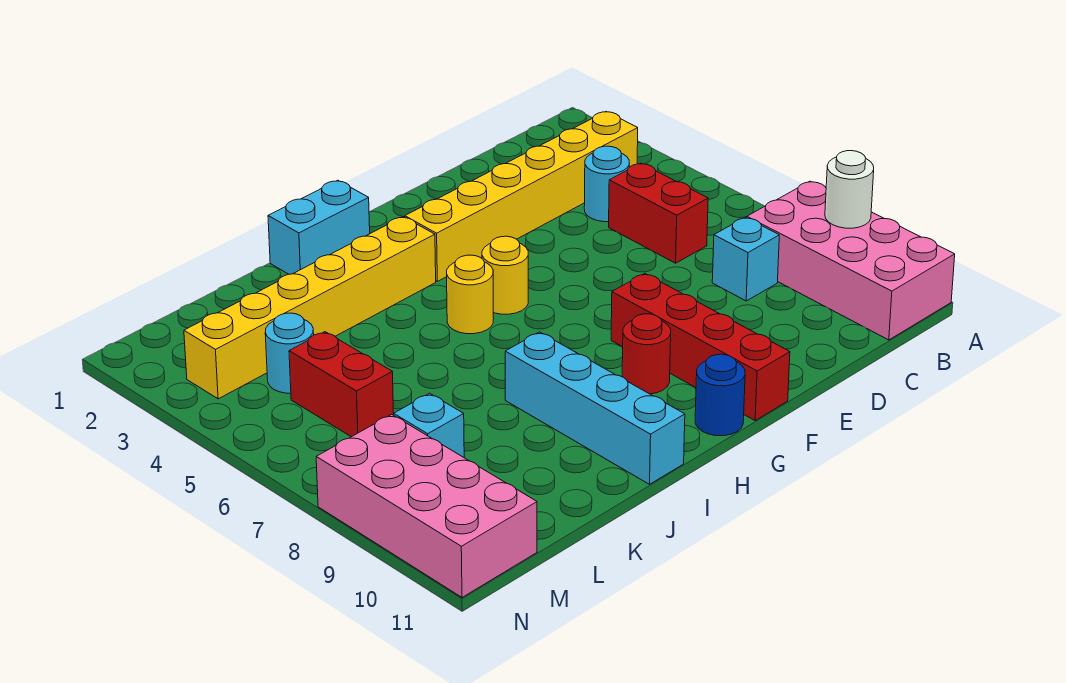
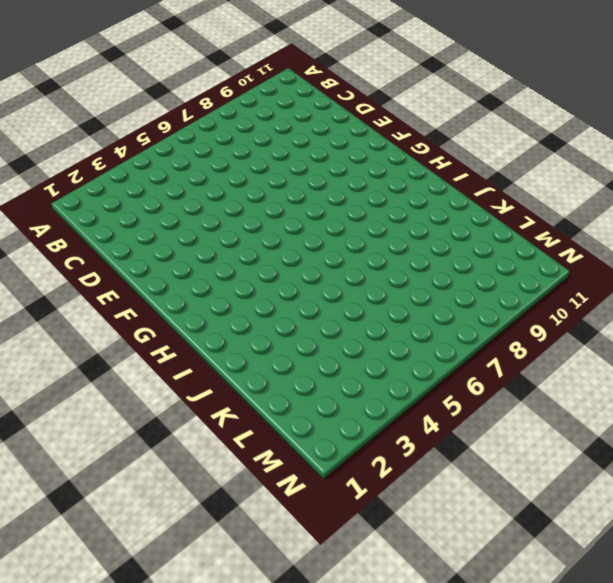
none -> pink 2x4 brick [747,181,955,340]
none -> yellow 1x6 brick [405,112,638,281]
none -> cyan 1x1 round brick [584,146,629,222]

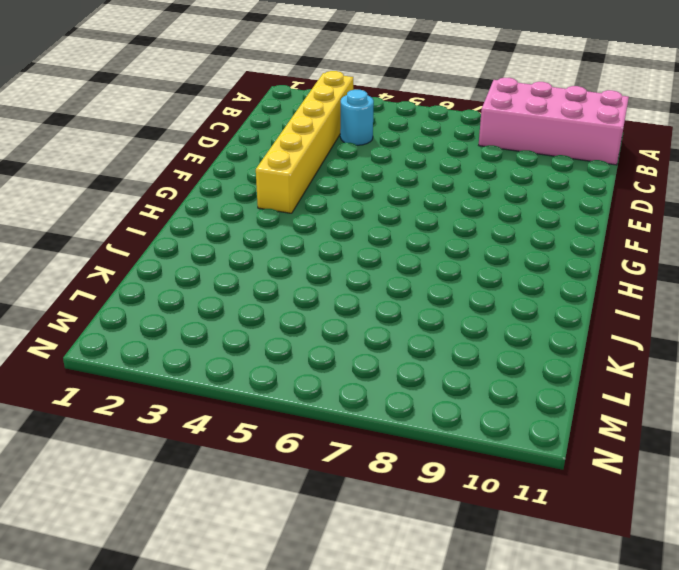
none -> red 1x2 brick [609,163,708,263]
none -> cyan 1x1 brick [712,217,779,301]
none -> red 1x4 brick [611,273,790,420]

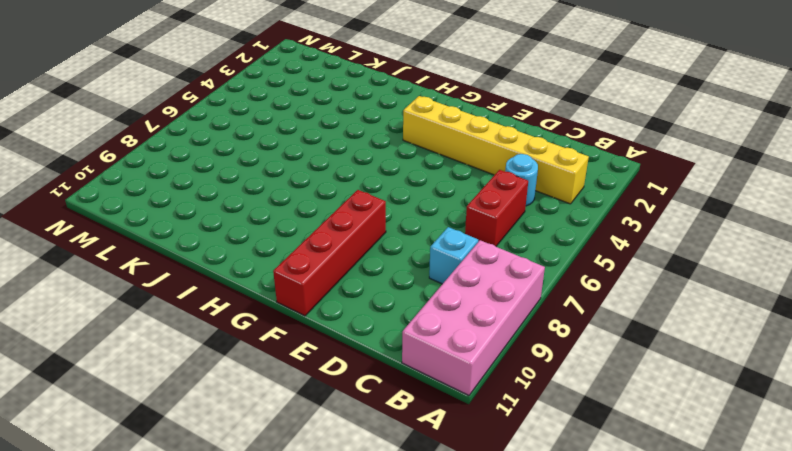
none -> yellow 1x1 round brick [482,236,528,314]
none -> red 1x1 round brick [622,314,671,394]
none -> blue 1x1 round brick [695,354,745,436]

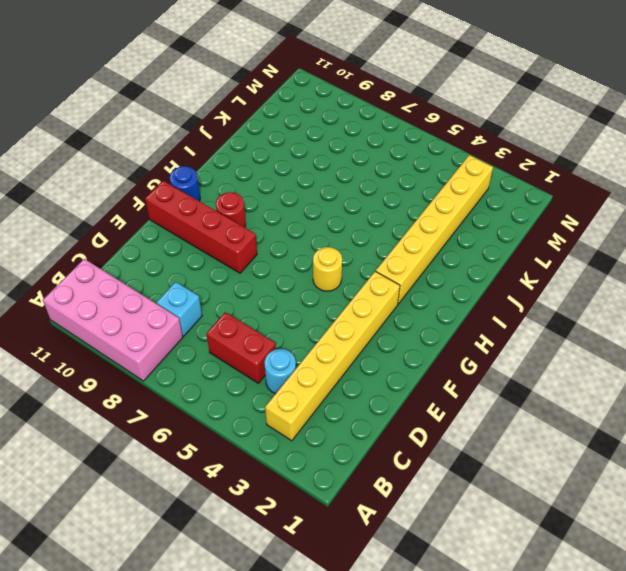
none -> cyan 1x2 brick [268,180,370,274]
none -> yellow 1x1 round brick [447,255,494,334]
none -> cyan 1x4 brick [505,332,685,484]

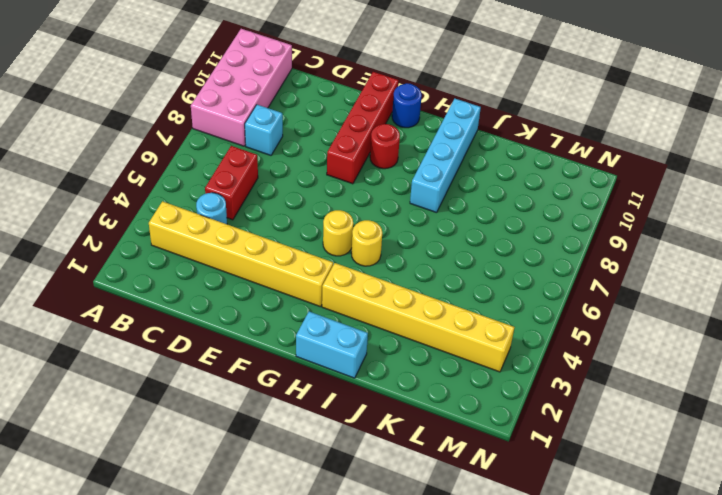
none -> cyan 1x1 round brick [265,313,314,393]
none -> red 1x2 brick [289,332,394,437]
none -> cyan 1x1 brick [394,393,464,457]

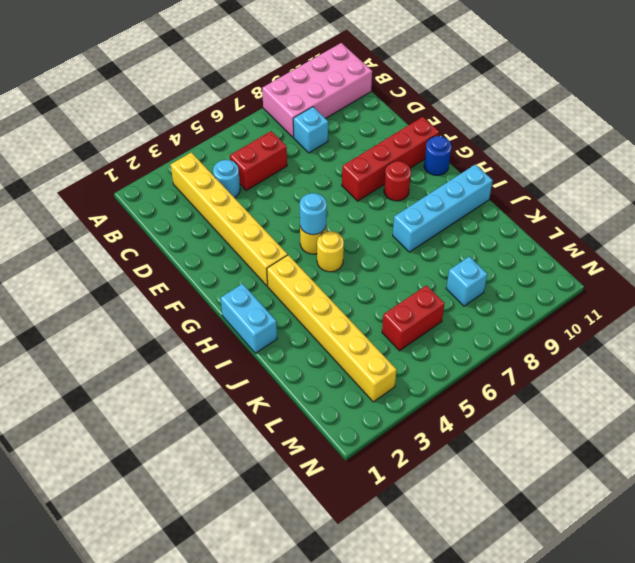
cyan 1x1 round brick [300,193,327,235] -> cyan 1x1 round brick moved to [265,313,314,393]
none -> pink 2x4 brick [316,414,537,597]
none -> white 1x1 round brick [825,151,874,228]

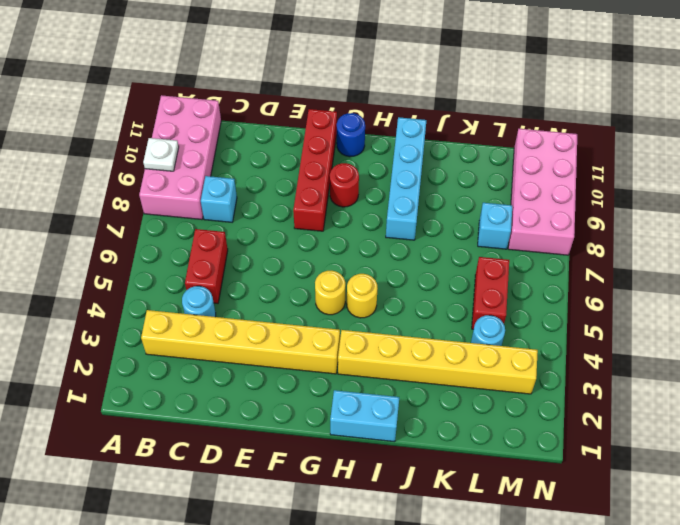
white 1x1 plate [143,138,179,171] -> white 1x1 round brick [825,151,874,228]

